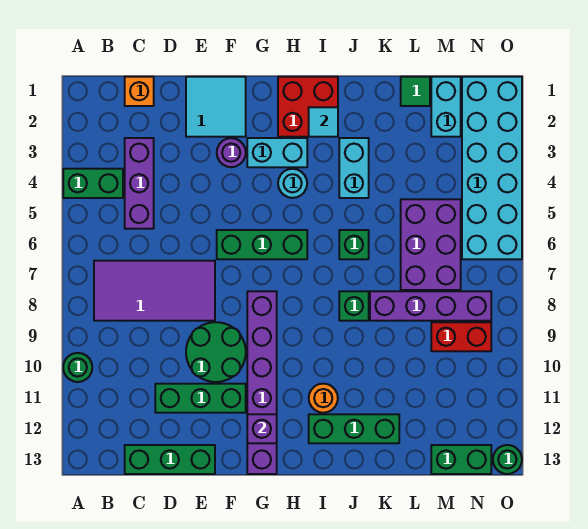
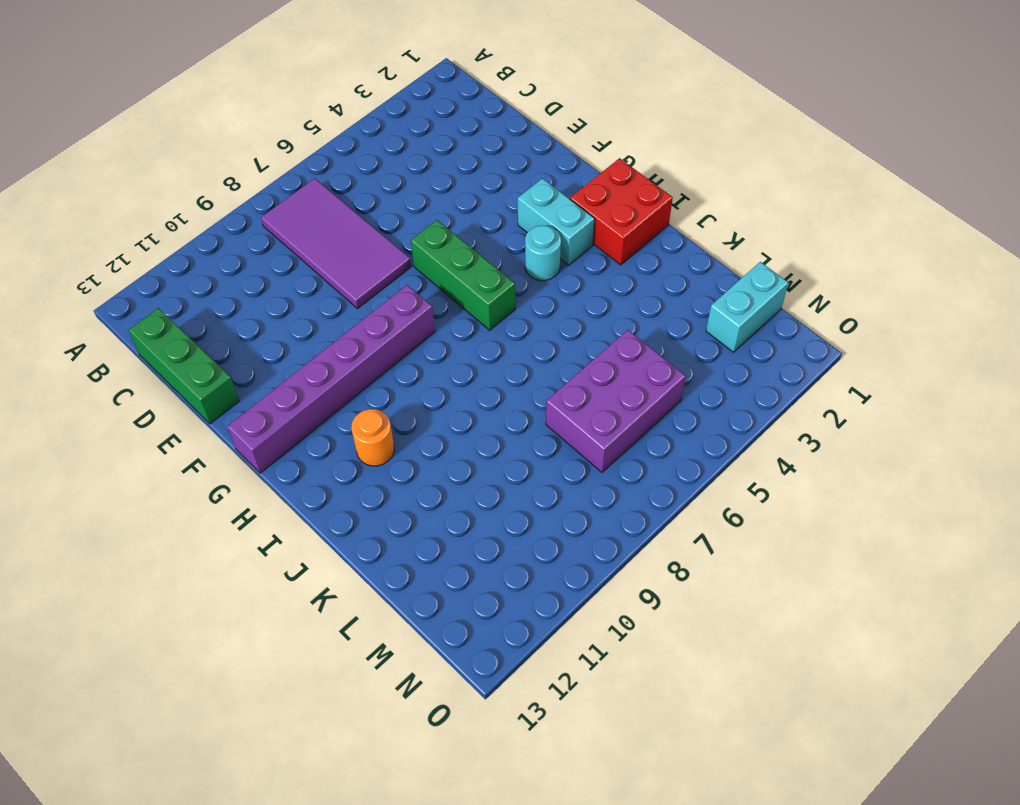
none -> green 1x2 brick [63,169,123,198]
none -> green 1x1 round brick [63,353,92,382]
none -> orange 1x1 brick [125,77,154,106]
none -> purple 1x3 brick [125,138,154,229]

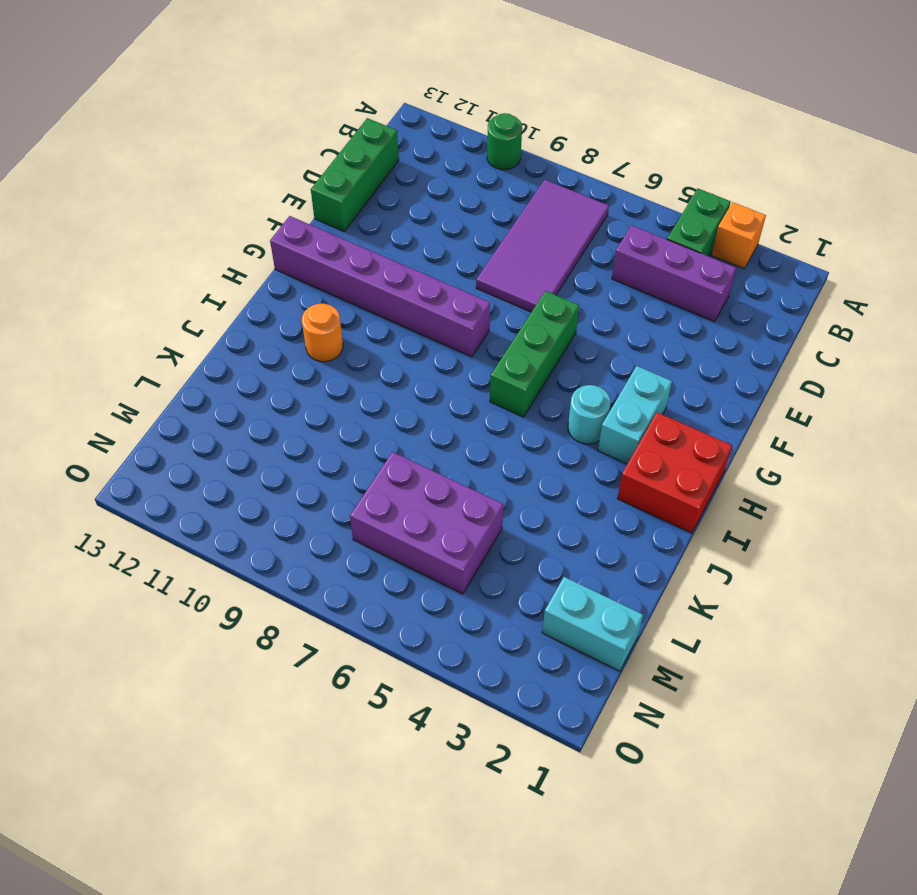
orange 1x1 brick [712,202,766,268] -> orange 1x1 brick moved to [125,77,154,106]
none -> green 1x3 brick [155,384,246,413]
none -> cyan 2x2 tile [186,77,246,137]
none -> green 2x2 round brick [186,322,246,382]
none -> purple 1x1 round brick [217,138,246,167]

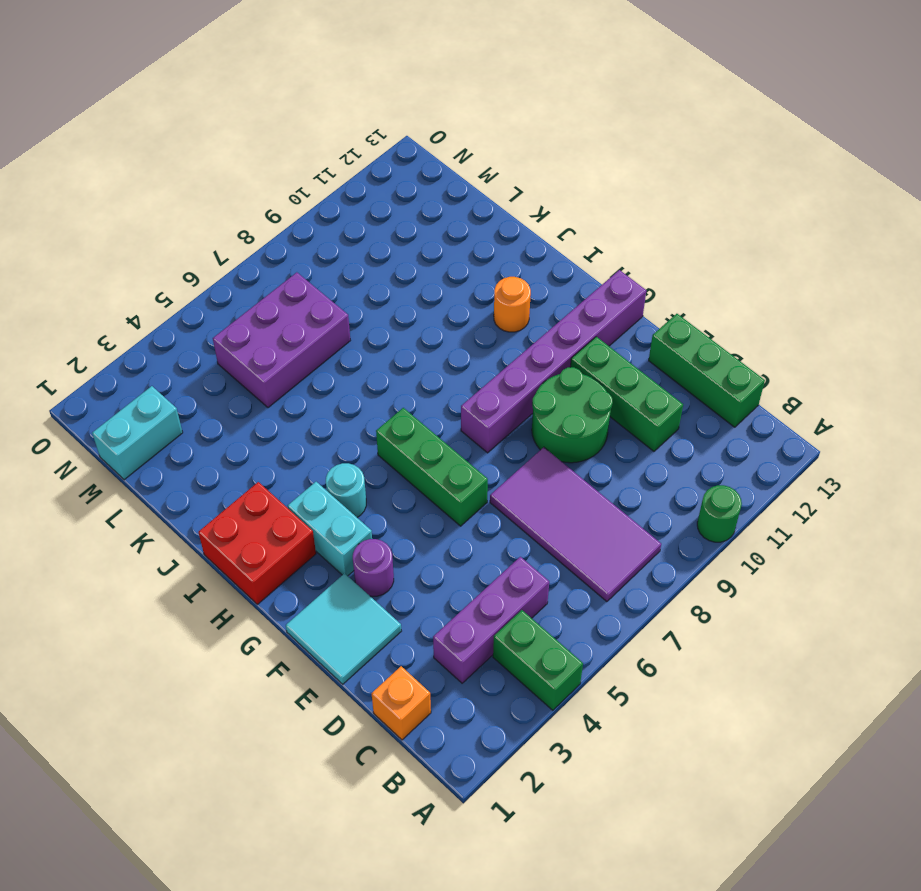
none -> green 1x3 brick [309,414,399,443]
none -> cyan 1x2 brick [339,138,369,198]
none -> green 1x1 brick [339,230,369,259]
none -> green 1x1 brick [339,291,369,321]

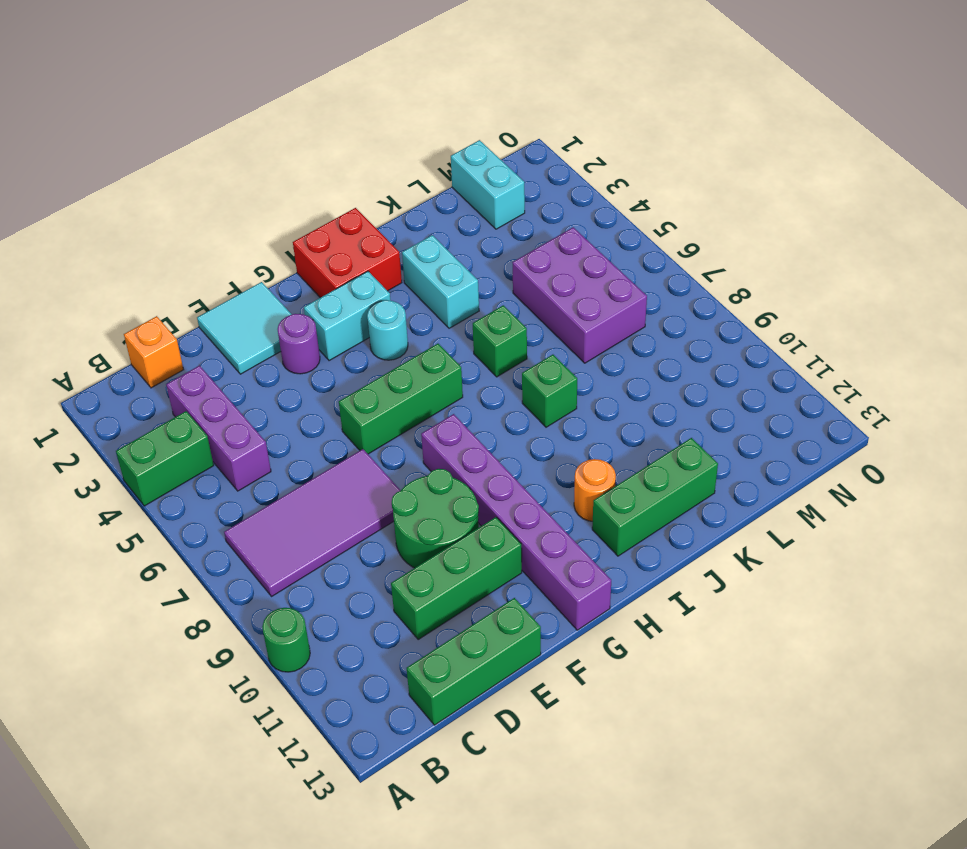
none -> purple 1x4 brick [370,291,491,321]
none -> green 1x1 tile [401,77,430,106]
none -> red 1x2 brick [431,322,491,351]
none -> green 1x2 brick [431,445,491,474]

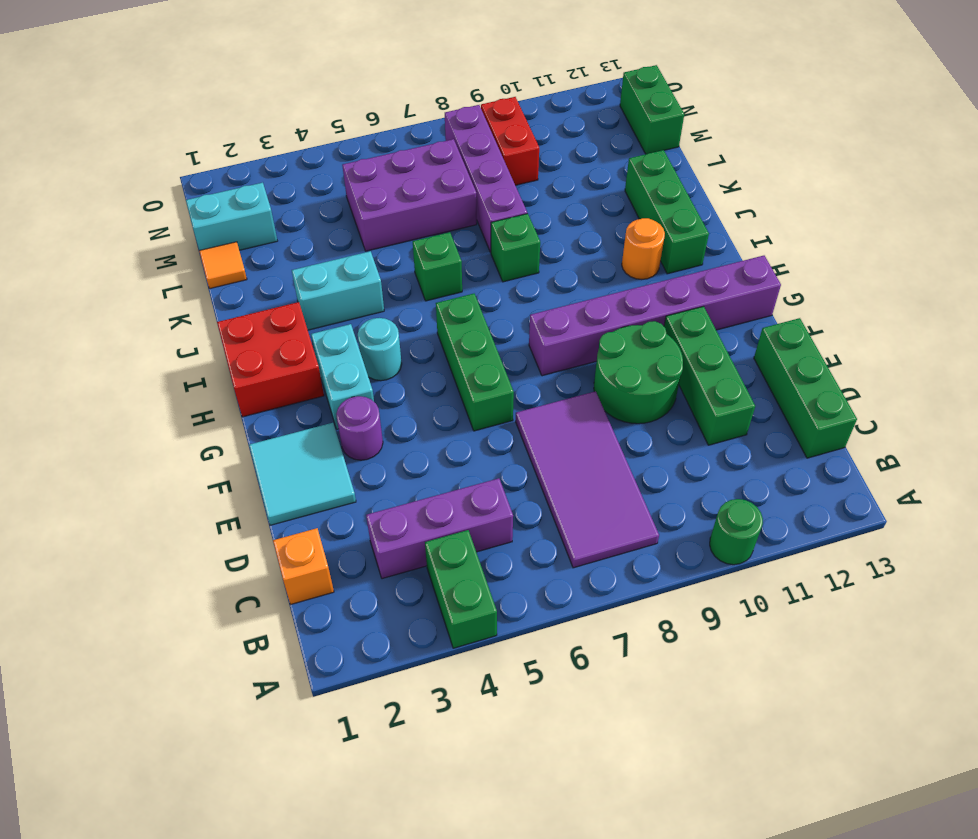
orange 1x1 tile [199,242,247,289] -> green 1x1 tile [401,77,430,106]
none -> cyan 2x6 brick [462,77,522,259]
none -> green 1x1 round brick [493,445,522,474]
none -> purple 1x1 brick [247,414,277,443]
none -> cyan 1x1 tile [309,107,338,137]

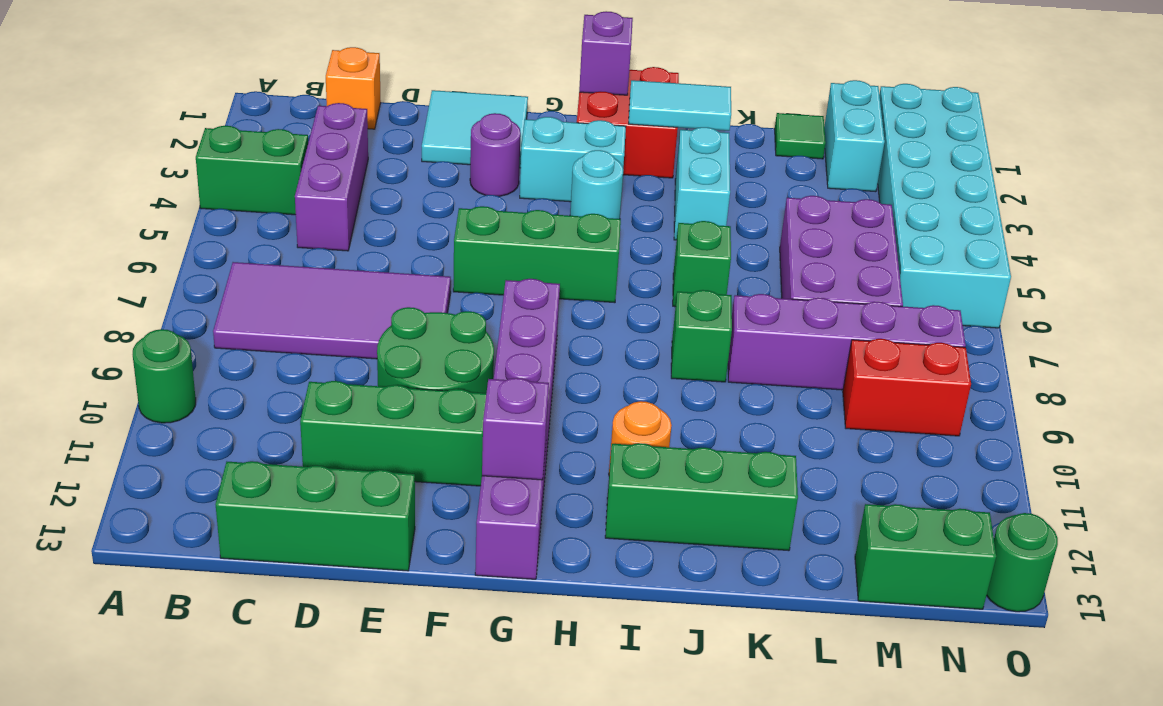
purple 1x1 brick [579,11,633,95] -> none
cyan 1x2 tile [628,80,731,131] -> cyan 1x1 tile [309,107,338,137]

